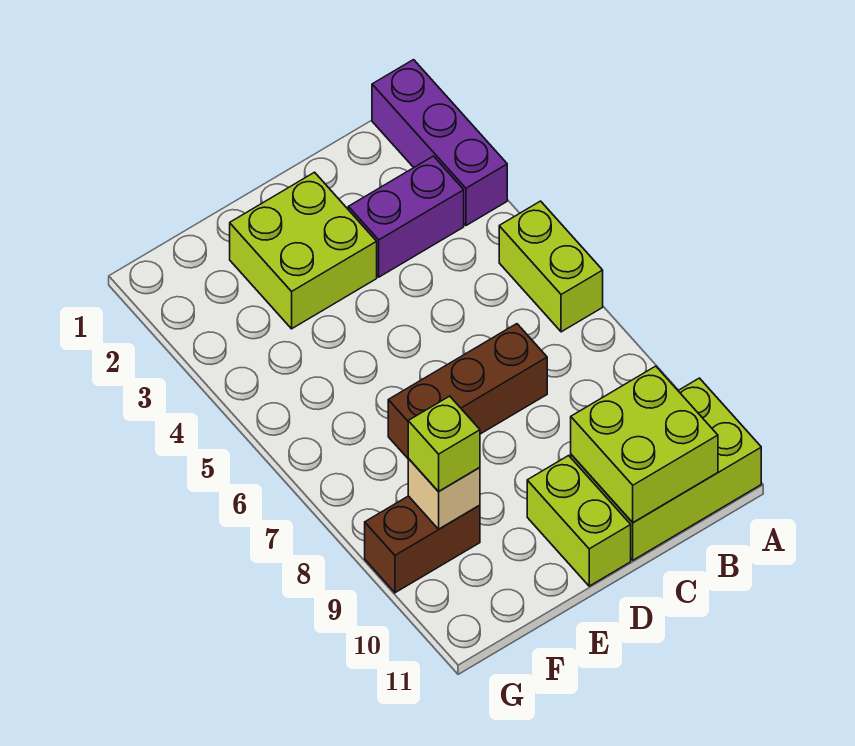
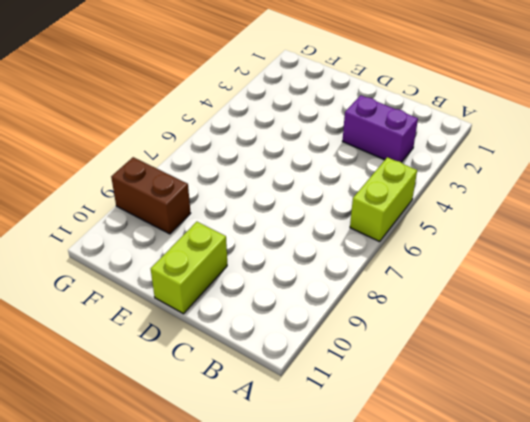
none -> purple 1x3 brick [372,60,507,226]
none -> lime 2x3 brick [571,378,761,560]

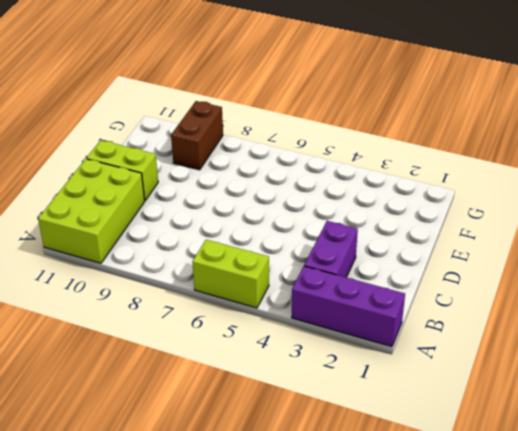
none -> brown 1x3 brick [388,324,547,458]
none -> lime 2x2 brick [230,172,377,329]

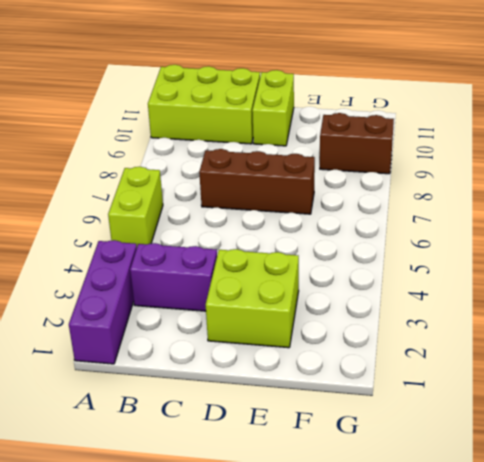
none -> lime 2x2 brick [571,366,718,523]
none -> tan 1x1 brick [408,459,480,529]

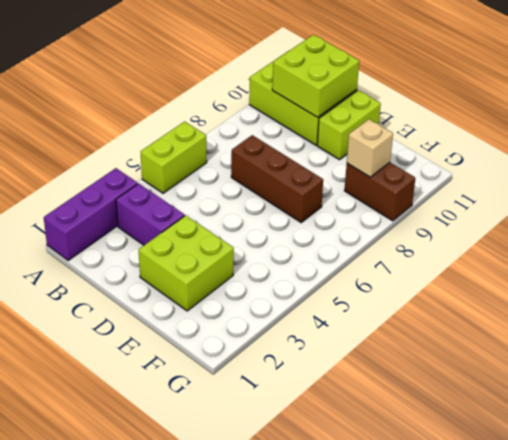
none -> lime 1x1 brick [408,396,480,491]

